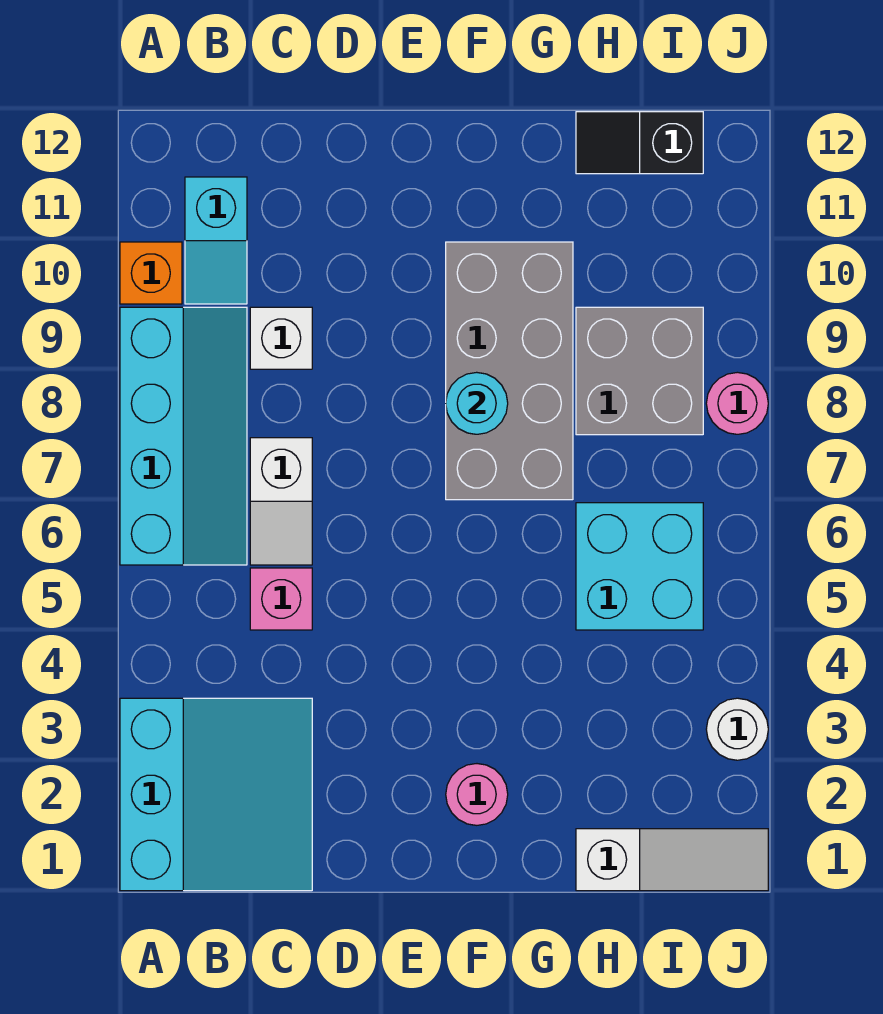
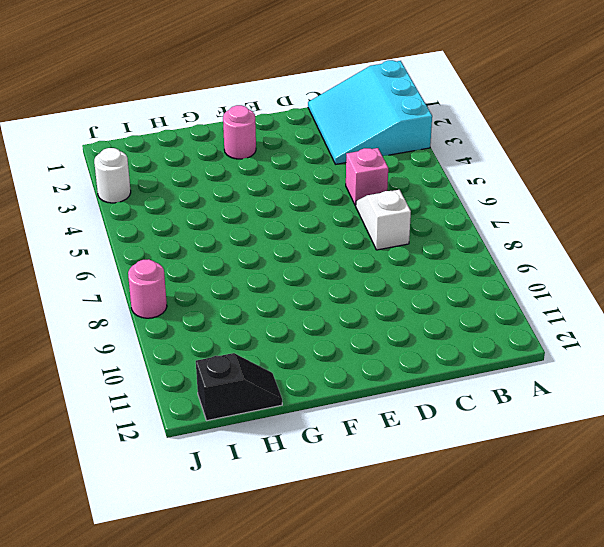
none -> cyan 2x4 slope [120,307,247,565]
none -> orange 1x1 brick [120,242,182,304]
none -> cyan 1x2 slope [185,177,247,304]

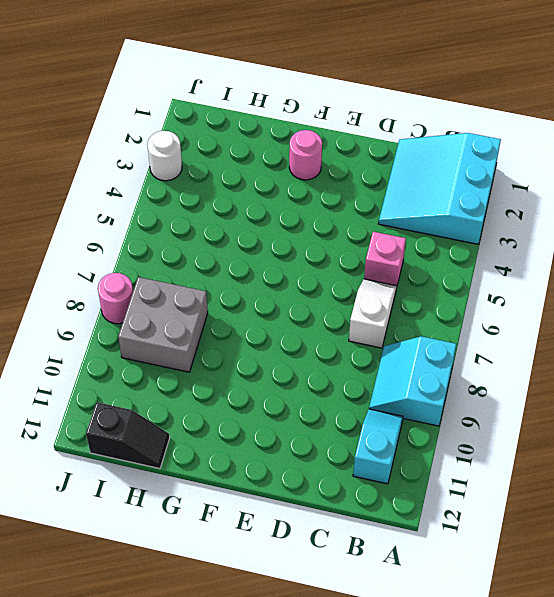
cyan 2x2 slope [369,336,456,426] -> cyan 2x4 slope [120,307,247,565]
none -> orange 1x1 brick [120,242,182,304]
none -> white 1x1 brick [250,307,312,369]
none -> grey 2x4 brick [446,242,573,500]

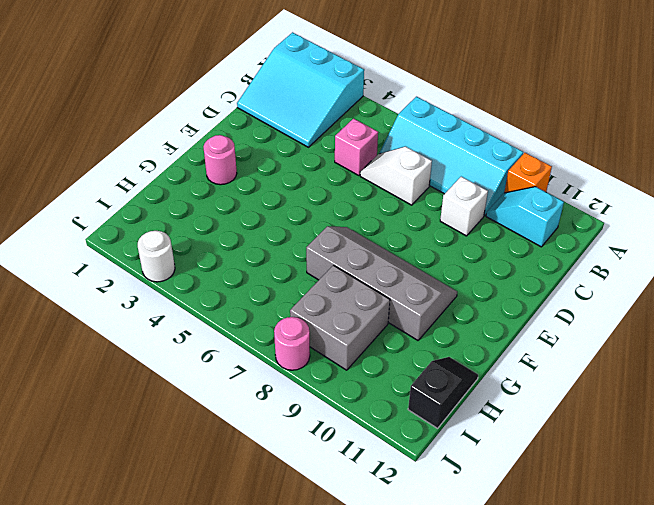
grey 2x4 slope [306,226,457,340] -> grey 2x4 brick [446,242,573,500]
none -> white 1x3 slope [576,829,768,891]
none -> cyan 2x2 brick [576,503,703,630]
none -> cyan 1x1 round brick [446,372,508,434]

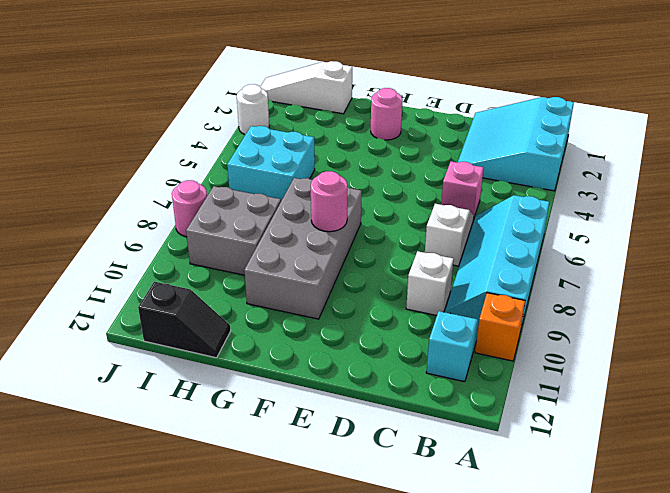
pink 1x1 round brick [311,171,348,232] -> cyan 1x1 round brick [446,372,508,434]

